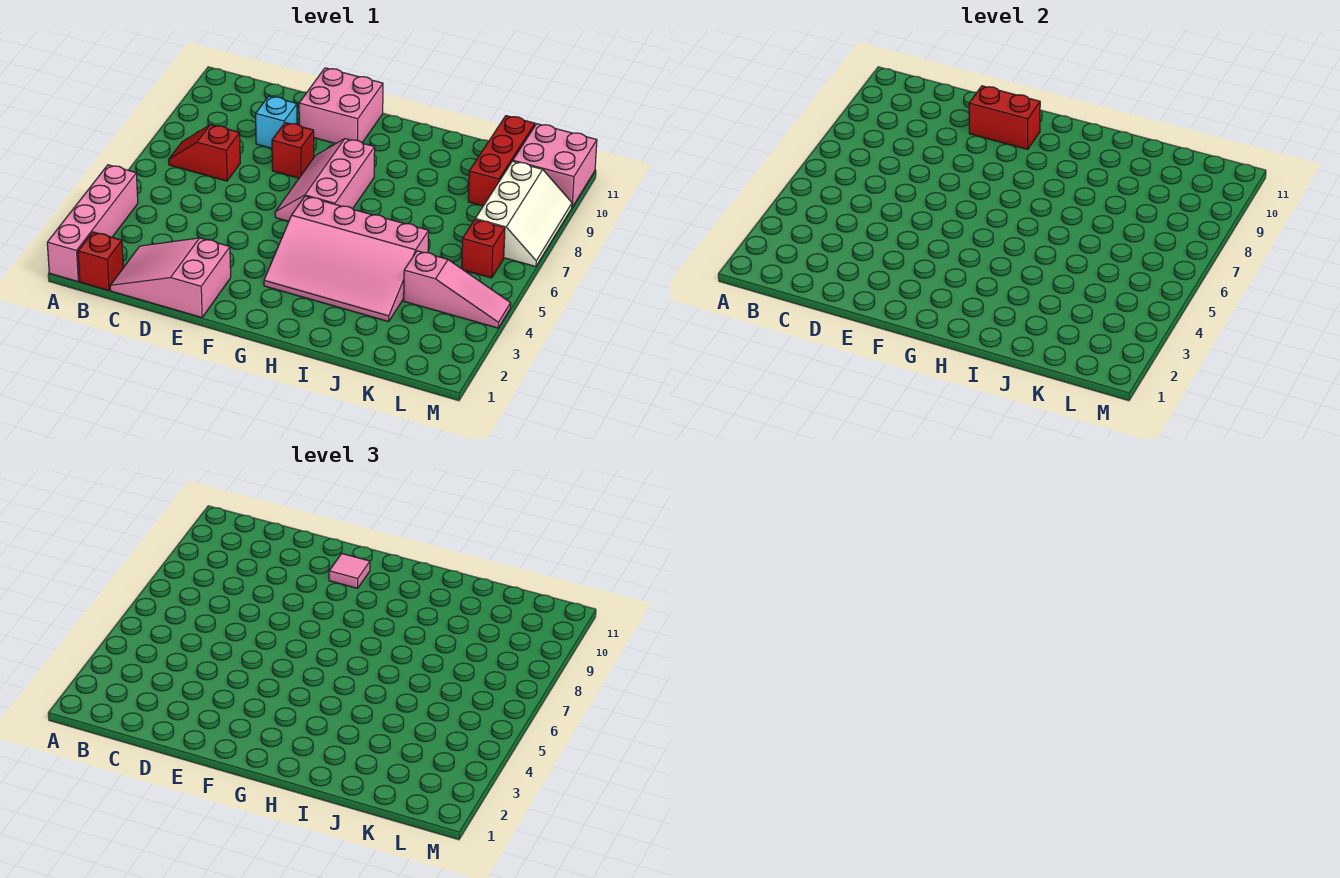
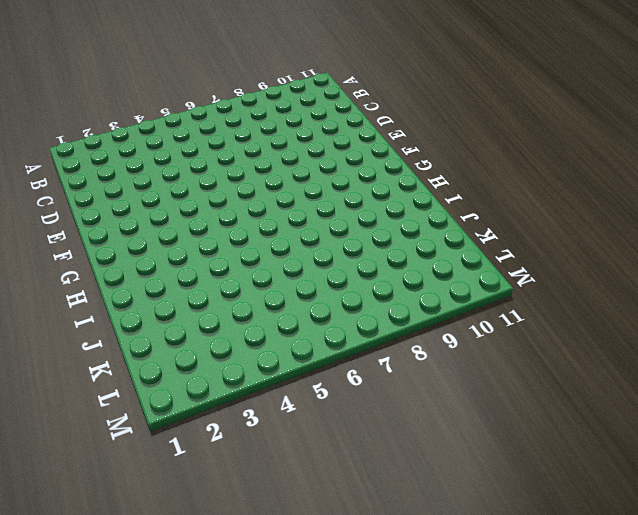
none -> pink 1x4 brick [47,165,138,282]
none -> red 1x1 brick [78,232,123,291]
none -> red 1x2 slope [169,125,240,181]

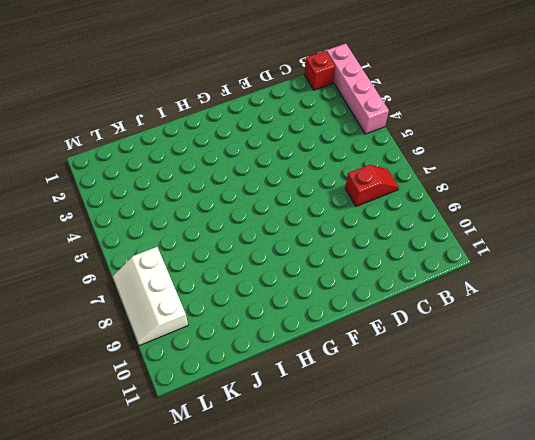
none -> pink 2x3 slope [110,238,231,318]
none -> cyan 1x1 brick [256,96,297,148]
none -> red 1x1 brick [272,123,314,178]

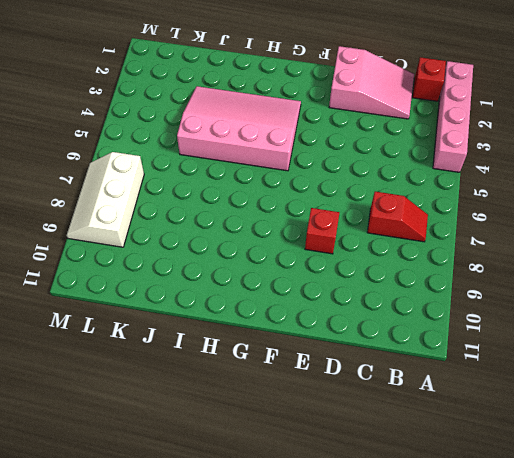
none -> cyan 1x1 brick [256,96,297,148]
none -> pink 2x2 brick [299,68,383,144]
none -> pink 2x3 slope [275,139,375,221]

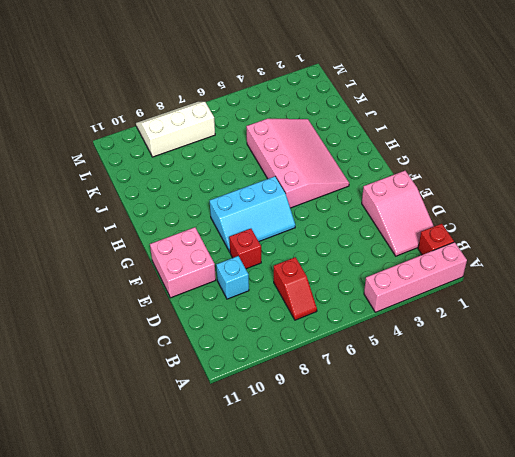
cyan 2x3 slope [210,176,295,252] -> pink 2x3 slope [275,139,375,221]
none -> pink 1x3 slope [404,251,511,328]
none -> red 1x3 brick [468,116,535,206]
none -> red 1x1 brick [462,220,505,278]

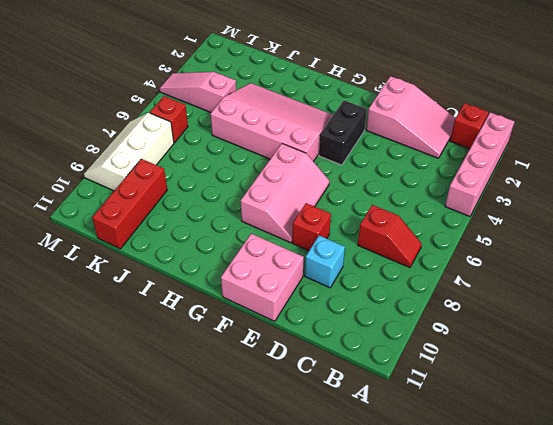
black 1x2 brick [319,100,367,165] -> none
none -> pink 2x2 brick [513,124,597,207]
none -> red 1x2 brick [969,86,1040,149]
none -> pink 1x1 tile [329,554,370,588]

